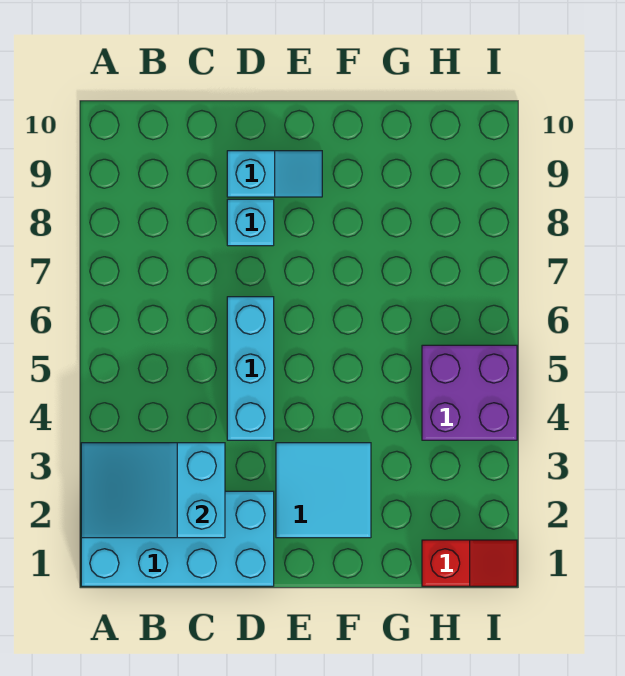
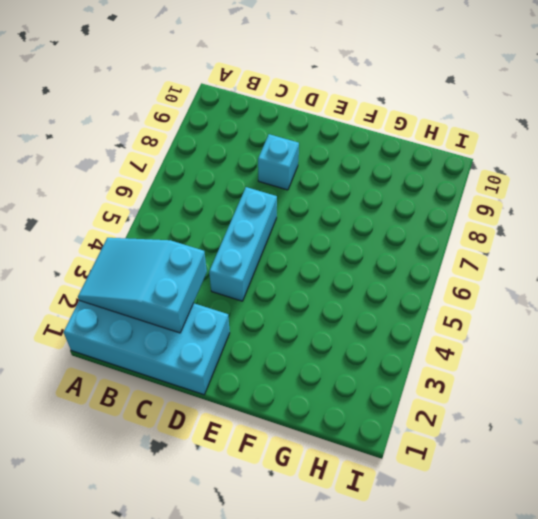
none -> cyan 1x2 slope [227,151,322,197]
none -> cyan 2x2 tile [276,443,371,538]

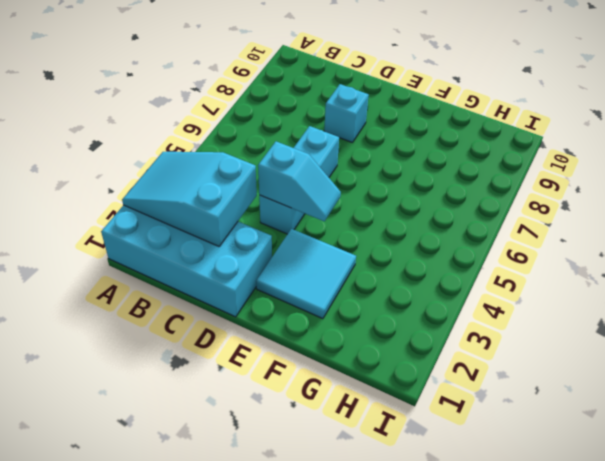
cyan 1x2 slope [258,141,341,221] -> cyan 1x2 slope moved to [227,151,322,197]
none -> red 1x2 slope [422,540,517,586]
none -> purple 2x2 brick [422,345,517,440]

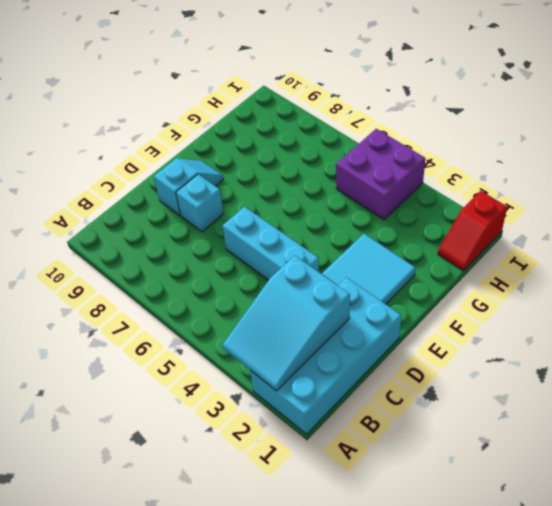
red 1x2 slope [438,191,507,271] -> red 1x2 slope turned to [422,540,517,586]

